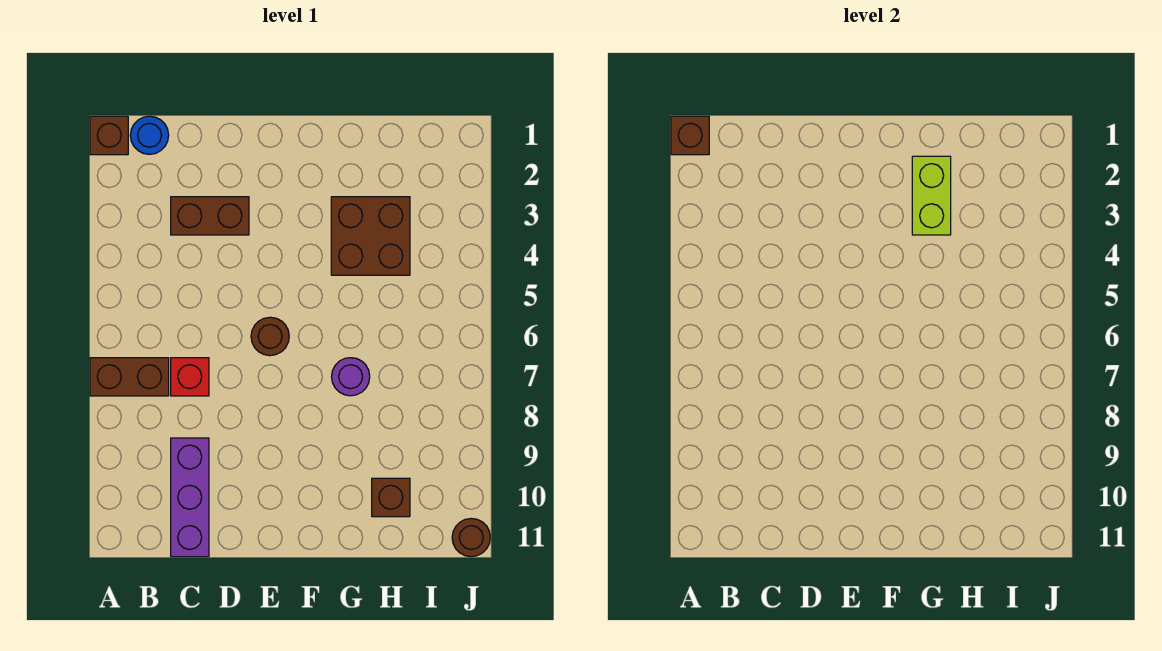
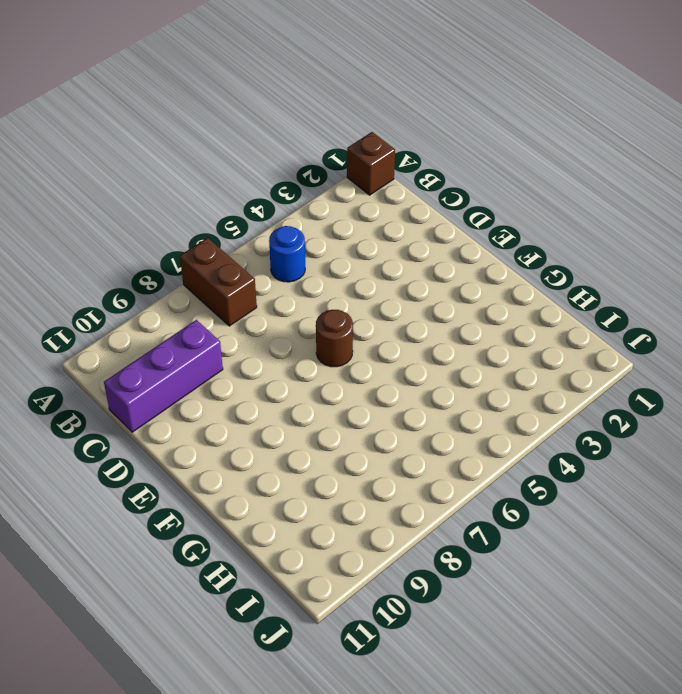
blue 1x1 round brick [269,226,305,282] -> blue 1x1 round brick moved to [130,116,169,154]
none -> brown 1x2 brick [171,197,249,235]
none -> red 1x1 brick [171,358,209,396]
none -> brown 2x2 brick [331,197,410,275]

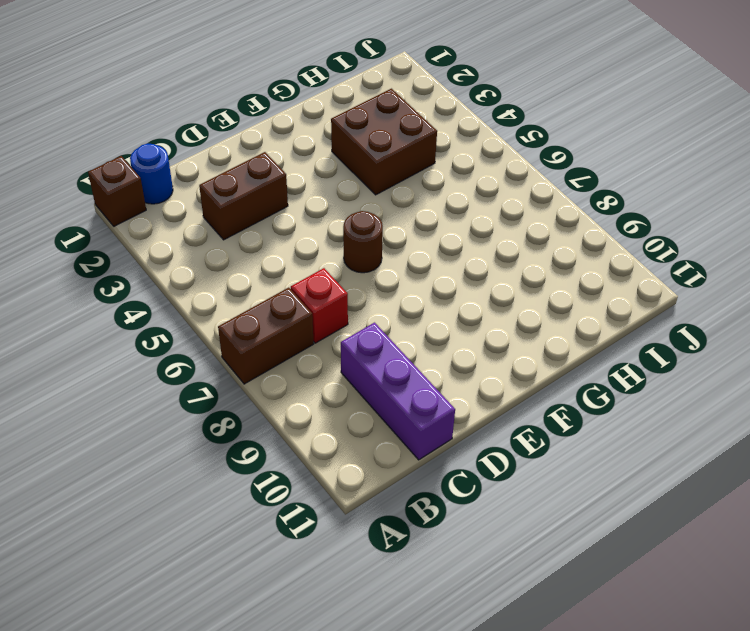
none -> purple 1x1 round brick [332,358,370,396]
none -> brown 1x1 brick [372,478,410,517]
none -> brown 1x1 round brick [452,518,490,557]

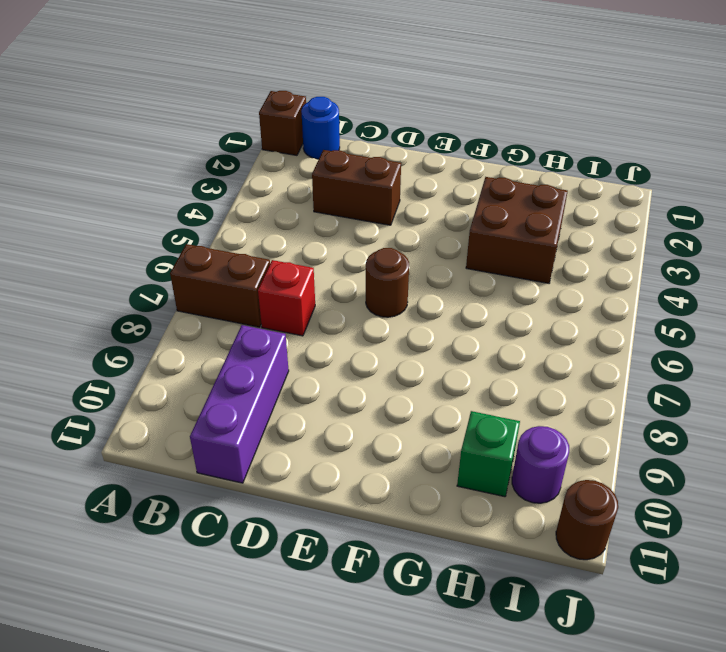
green 1x1 brick [457,411,520,497] -> brown 1x1 brick [372,478,410,517]
purple 1x1 round brick [512,426,569,503] -> purple 1x1 round brick moved to [332,358,370,396]
none -> brown 1x1 brick [671,116,709,155]
none -> lime 1x2 brick [912,156,951,235]

